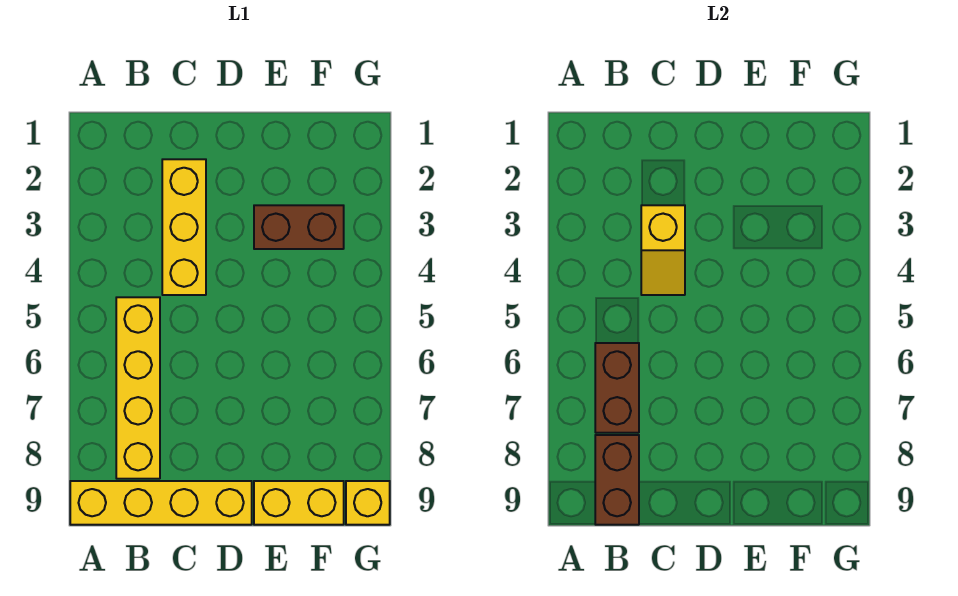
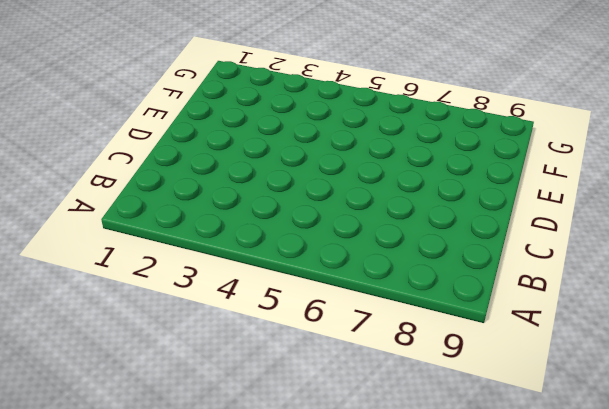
none -> yellow 1x4 brick [70,481,252,525]
none -> yellow 1x4 brick [116,297,160,479]

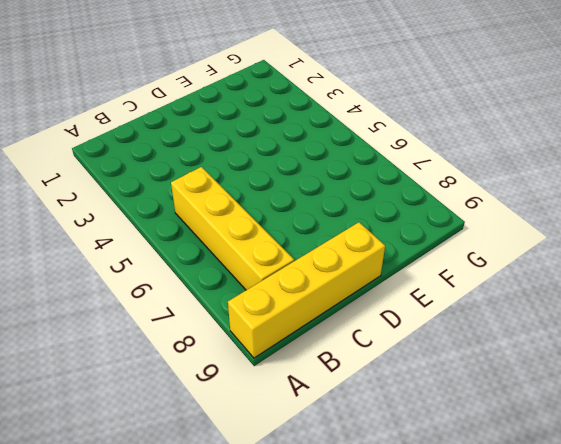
none -> yellow 1x3 brick [162,159,206,295]
none -> brown 1x2 brick [254,205,344,249]

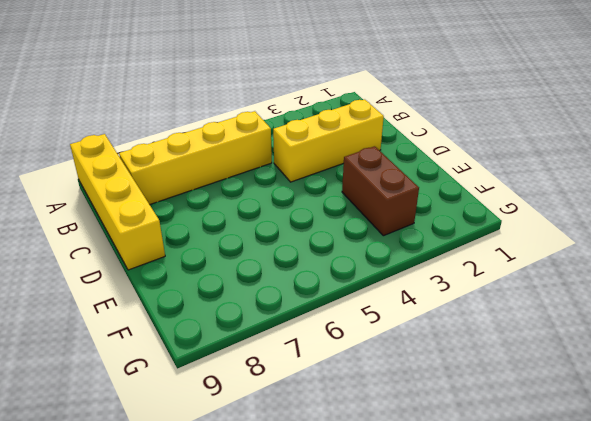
none -> yellow 1x2 brick [254,481,344,525]
none -> yellow 1x1 brick [346,481,390,525]

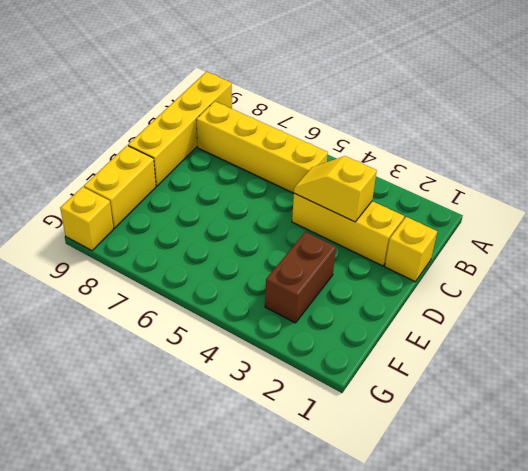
yellow 1x1 brick [385,217,437,282] -> none
none -> brown 1x2 brick [595,343,639,433]
none -> brown 1x2 brick [595,435,639,525]

